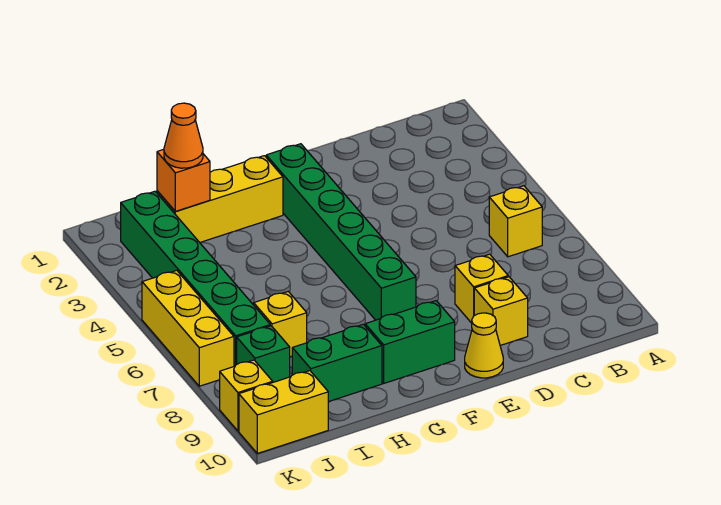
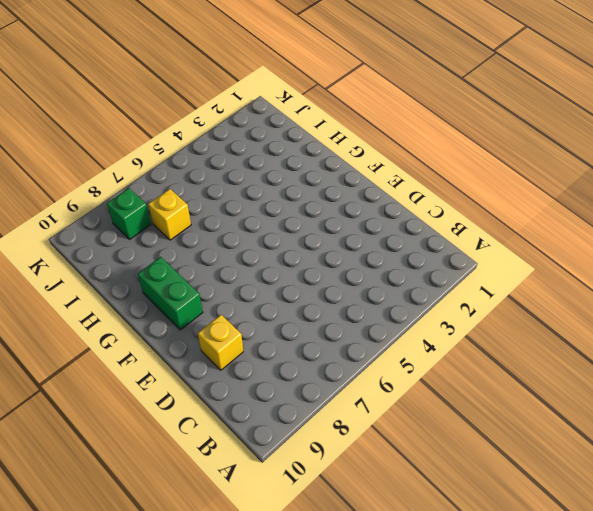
none -> yellow 1x1 brick [489,186,542,257]
none -> yellow 1x1 brick [455,254,508,323]
none -> yellow 1x1 cone [465,313,503,378]

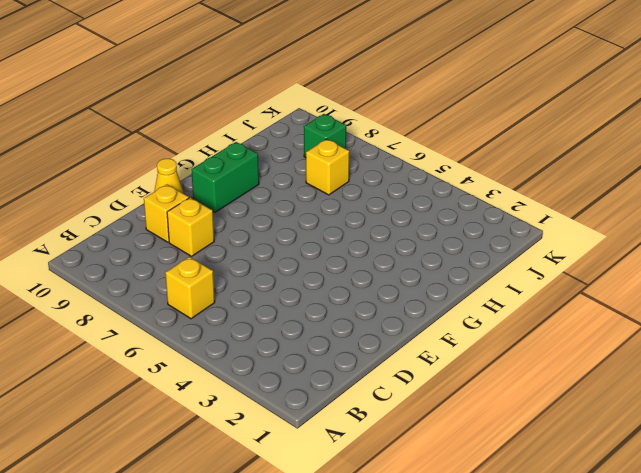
none -> green 1x6 brick [266,144,416,320]
none -> yellow 1x3 brick [157,156,283,242]
none -> green 1x2 brick [292,324,382,402]

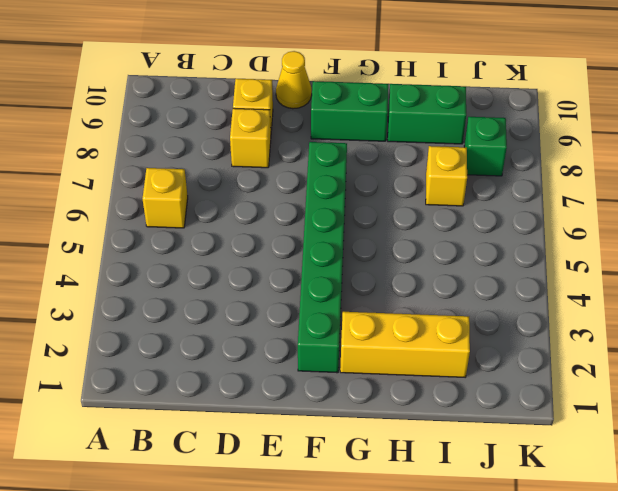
none -> green 1x6 brick [121,191,270,366]
none -> yellow 1x2 brick [239,371,328,453]
none -> yellow 1x3 brick [142,270,234,386]

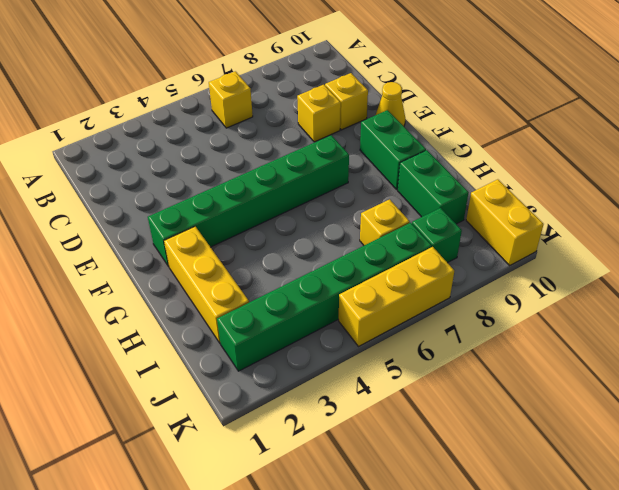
none -> yellow 1x1 brick [220,360,273,431]
none -> orange 1x1 brick [157,149,210,212]
none -> orange 1x1 cone [164,103,203,168]

